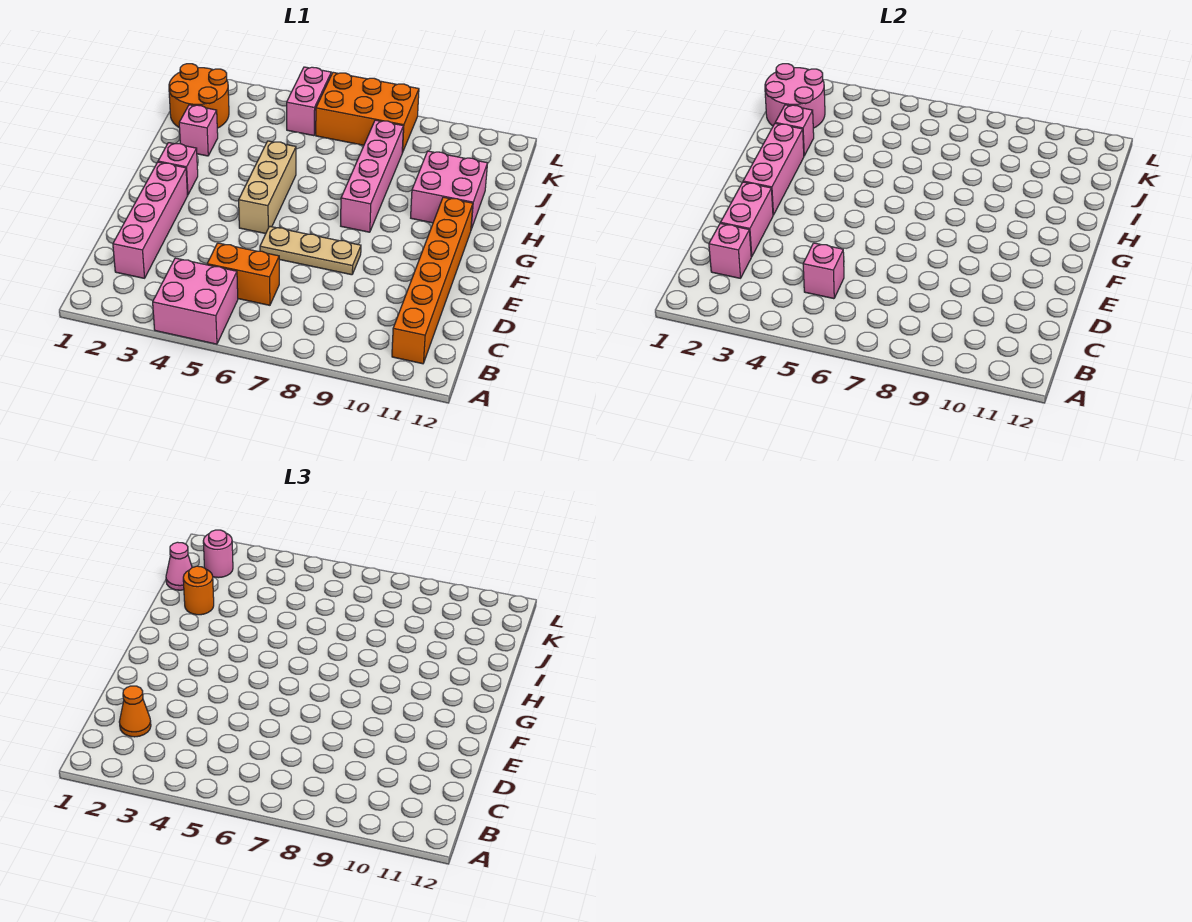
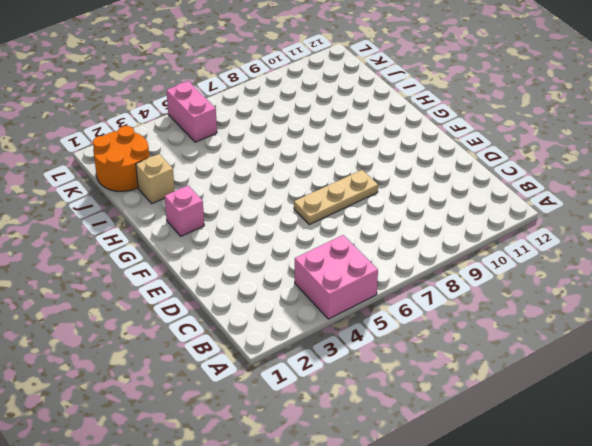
tan 1x1 brick [136,154,175,203] -> pink 1x1 brick [179,105,218,156]
none -> orange 1x6 brick [392,197,473,364]
none -> pink 1x4 brick [113,162,187,278]
none -> orange 1x2 brick [207,243,279,305]

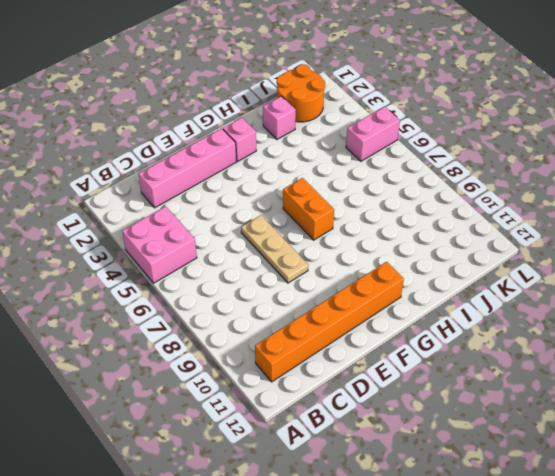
orange 1x2 brick [283,178,334,240] -> orange 1x2 brick moved to [207,243,279,305]
none -> tan 1x3 brick [239,141,296,234]
none -> pink 1x4 brick [341,120,403,232]
none -> pink 2x2 brick [411,151,488,229]

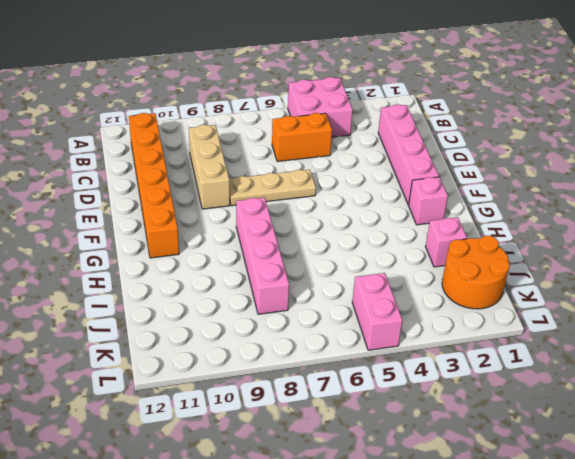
tan 1x3 brick [189,125,230,209] -> tan 1x3 brick moved to [239,141,296,234]
none -> pink 2x2 brick [411,151,488,229]
none -> orange 2x3 brick [316,72,419,153]
none -> pink 1x1 brick [709,223,751,278]

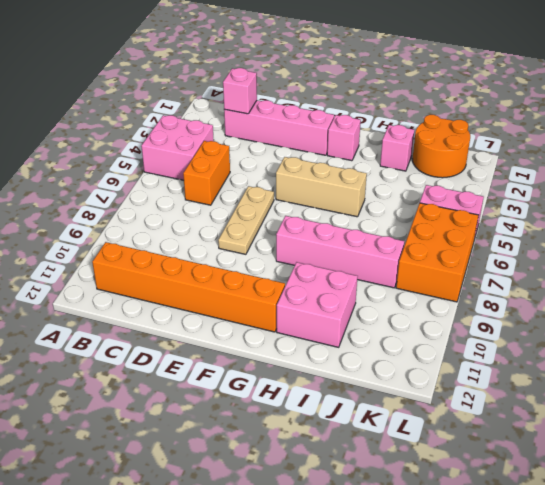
none -> pink 1x1 brick [803,243,844,299]
none -> pink 1x2 brick [721,182,773,257]
none -> pink 1x3 brick [743,124,804,215]

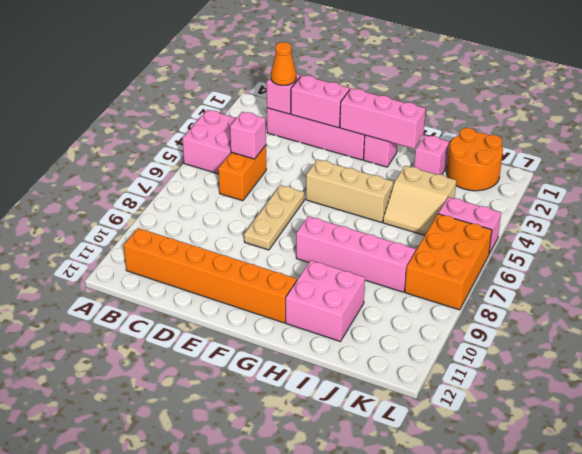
tan 2x2 slope [383,166,456,235] -> none
none -> pink 1x1 brick [775,105,814,156]
none -> pink 2x2 round brick [765,64,825,128]
none -> orange 1x1 round brick [183,566,214,615]

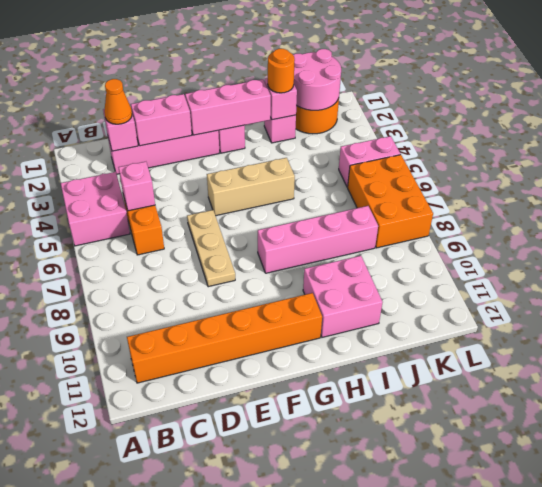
none -> pink 1x1 cone [166,542,192,590]
none -> pink 1x1 round brick [203,530,233,578]

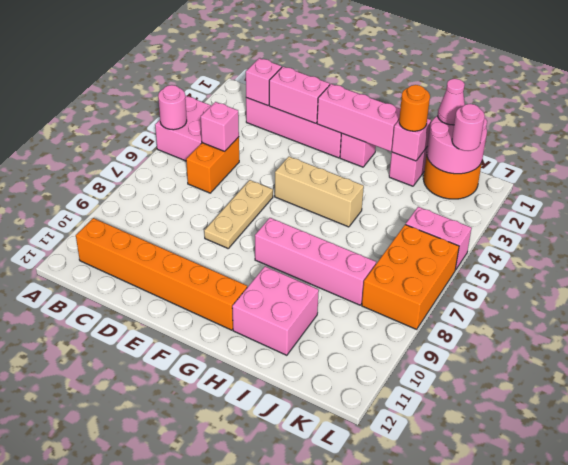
pink 1x1 round brick [158,85,187,130] -> none
none -> orange 1x1 cone [119,686,151,737]

